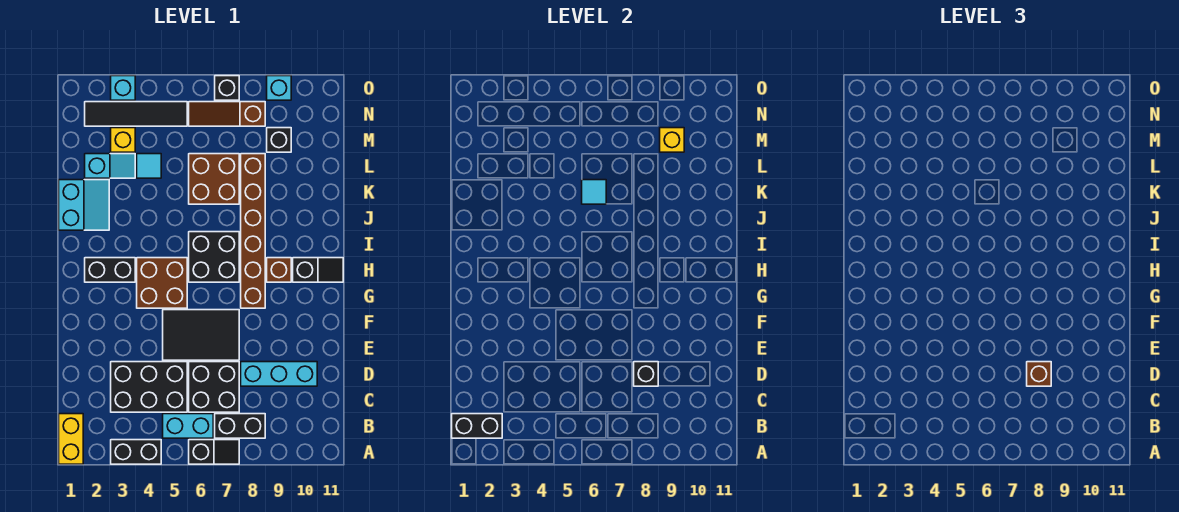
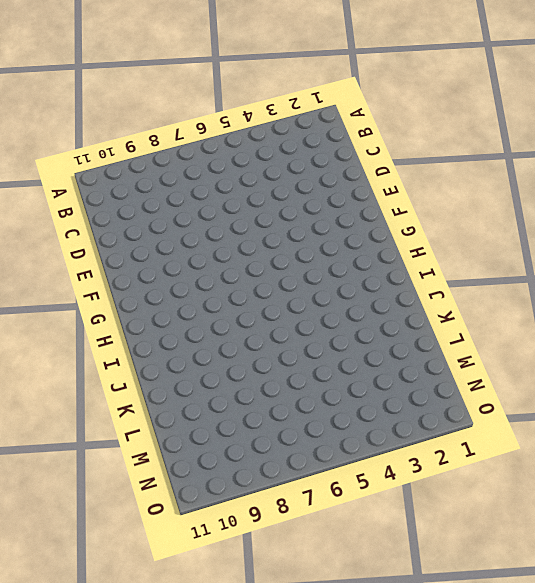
none -> yellow 1x2 brick [59,414,83,464]
none -> black 1x2 brick [111,440,161,464]
none -> black 1x2 slope [189,440,239,464]
none -> cyan 1x2 brick [163,414,213,438]

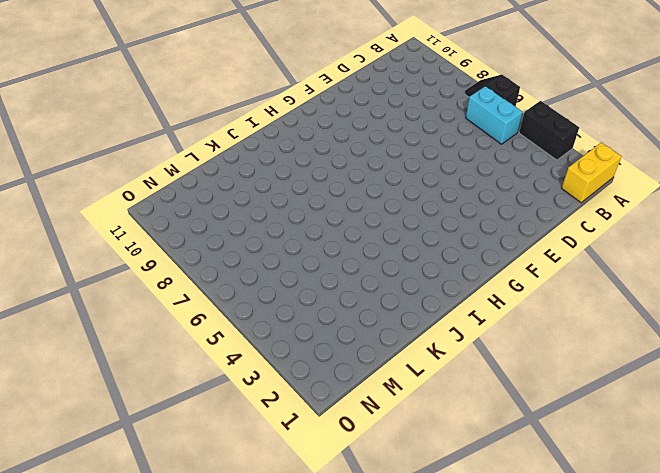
none -> black 1x2 brick [215,414,265,438]
none -> black 2x3 brick [111,362,187,412]
none -> black 2x2 brick [189,362,239,412]
none -> cyan 1x3 brick [241,362,317,386]

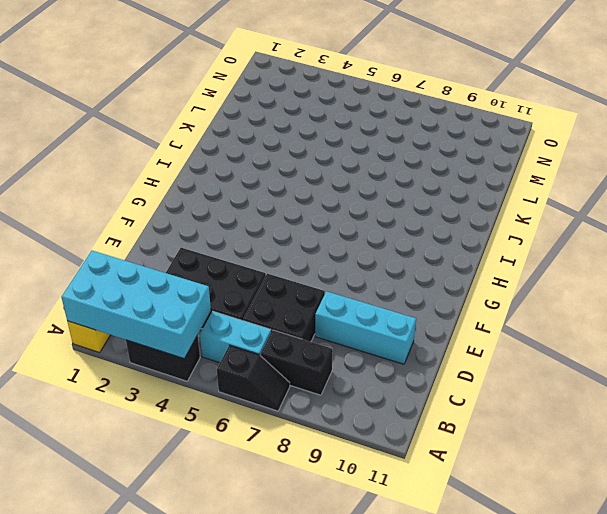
cyan 2x4 brick [61,251,211,359] -> black 1x2 brick [452,414,502,438]
none -> black 2x3 tile [163,310,239,360]
none -> brown 2x2 brick [137,258,187,308]
none -> brown 1x6 brick [241,154,265,308]
none -> black 1x2 brick [85,258,135,282]

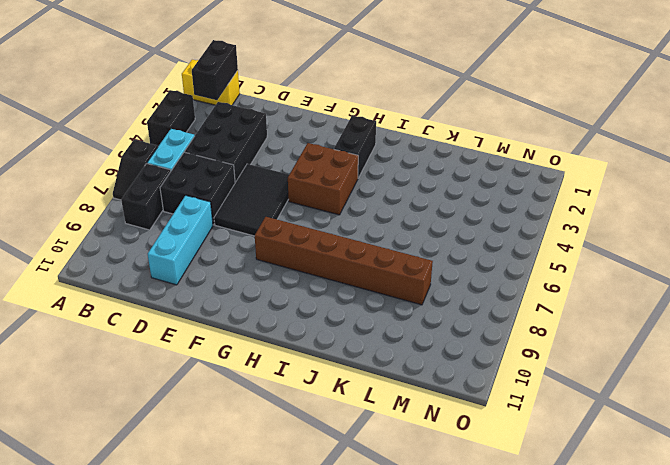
none -> black 2x2 brick [189,232,239,282]
none -> brown 1x1 brick [267,258,291,282]
none -> black 1x2 slope [293,258,343,282]
none -> cyan 2x2 slope [59,180,109,230]

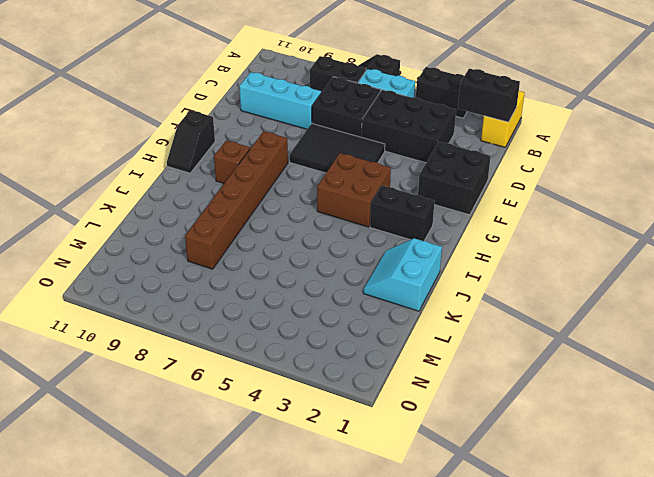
black 2x2 brick [418,142,491,215] -> black 2x2 brick moved to [189,232,239,282]
black 1x2 slope [167,110,215,173] -> black 1x2 slope turned to [293,258,343,282]
none -> brown 2x2 brick [189,154,239,204]
none -> cyan 1x2 slope [85,154,135,178]
none -> cyan 1x1 tile [137,154,161,178]
none -> yellow 1x1 brick [111,128,135,152]

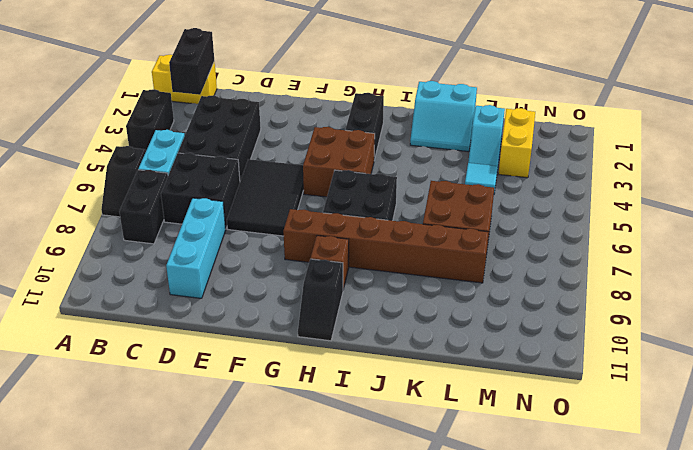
yellow 1x2 brick [499,108,535,178] -> yellow 1x1 brick [111,128,135,152]
none -> black 1x1 brick [267,128,291,152]
none -> black 1x4 tile [85,102,187,126]
none -> brown 1x3 slope [189,102,265,126]
none -> cyan 1x1 brick [111,76,135,100]

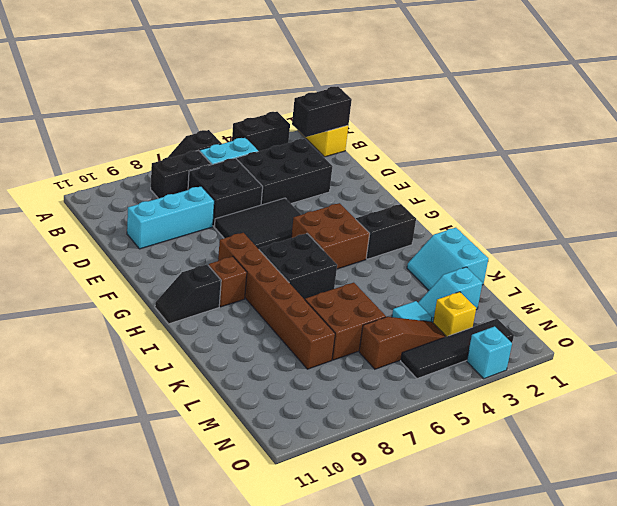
brown 1x3 slope [359,317,446,369] -> brown 1x3 slope moved to [189,102,265,126]
none -> black 1x1 brick [267,128,291,152]
none -> black 1x1 brick [215,76,239,100]
none -> cyan 1x1 brick [267,76,291,100]
none -> black 1x1 brick [634,362,658,386]

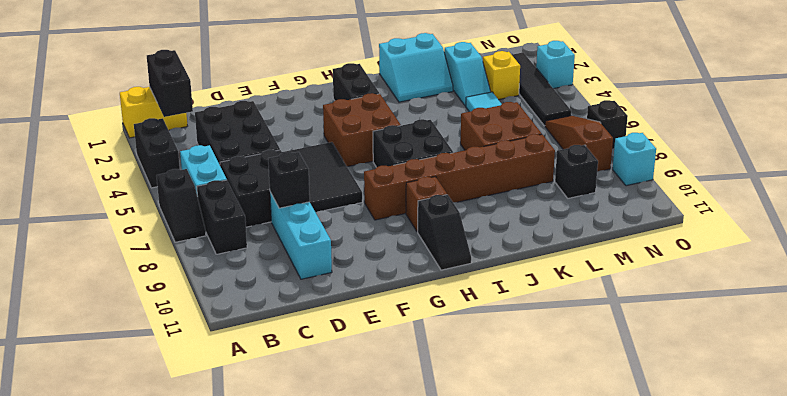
none -> cyan 1x1 tile [582,180,606,204]
none -> yellow 1x1 brick [660,128,684,152]
none -> brown 1x1 brick [1027,362,1051,386]

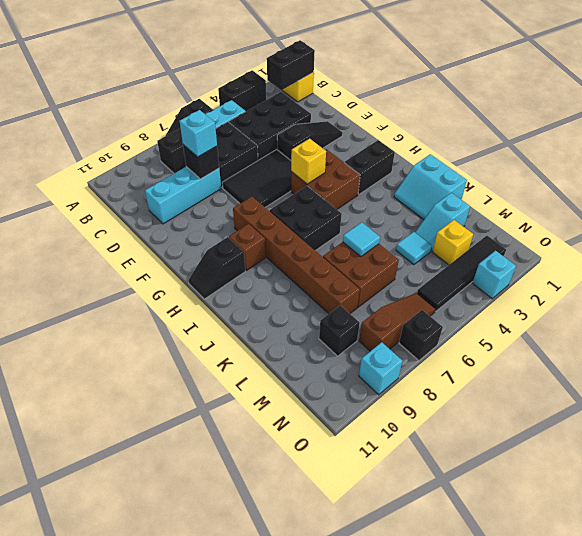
cyan 1x1 brick [180,110,217,157] -> brown 1x1 brick [1027,362,1051,386]
black 1x3 slope [277,121,343,160] -> none
yellow 1x1 brick [291,139,326,184] -> yellow 1x1 brick moved to [660,128,684,152]

